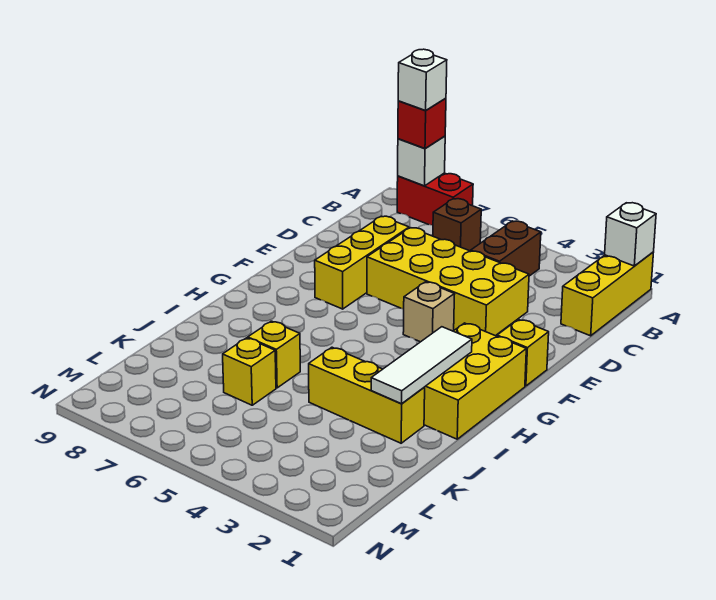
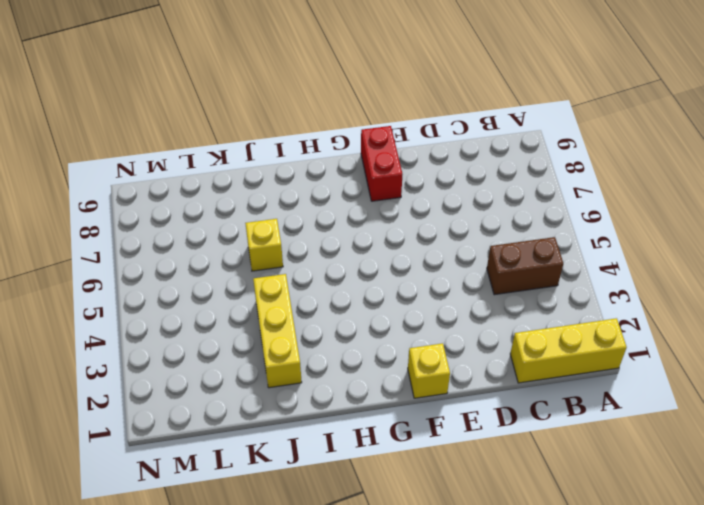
red 1x2 brick [361,126,403,201] -> red 1x2 brick moved to [397,173,473,225]
none -> brown 1x1 brick [433,199,481,251]
none -> yellow 2x4 brick [367,228,529,336]
none -> yellow 1x3 brick [315,216,409,309]

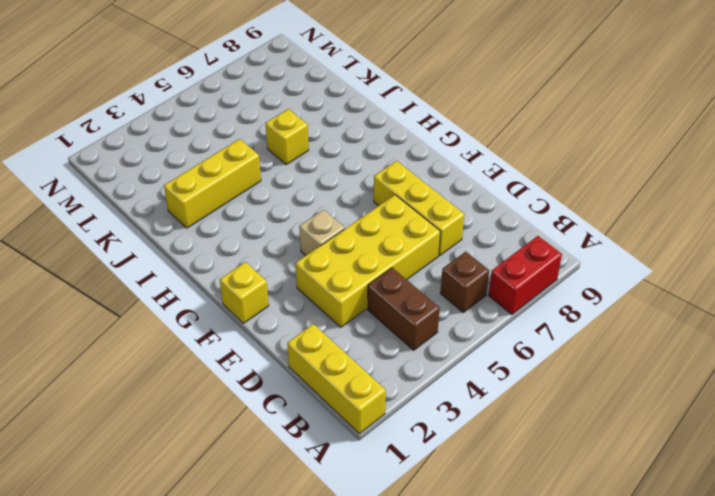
none -> yellow 2x3 brick [424,323,526,439]
none -> yellow 1x1 brick [223,338,276,405]
none -> white 1x1 brick [605,203,656,266]

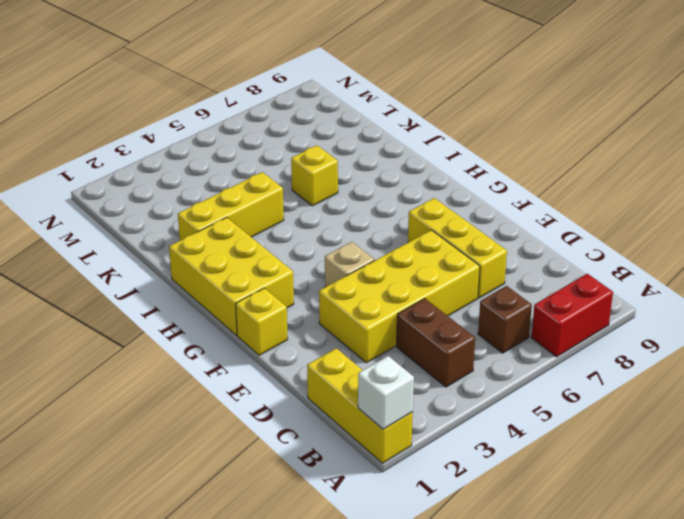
none -> yellow 1x1 brick [223,338,276,405]
none -> white 1x1 brick [398,136,445,186]
none -> white 1x3 tile [371,327,472,404]

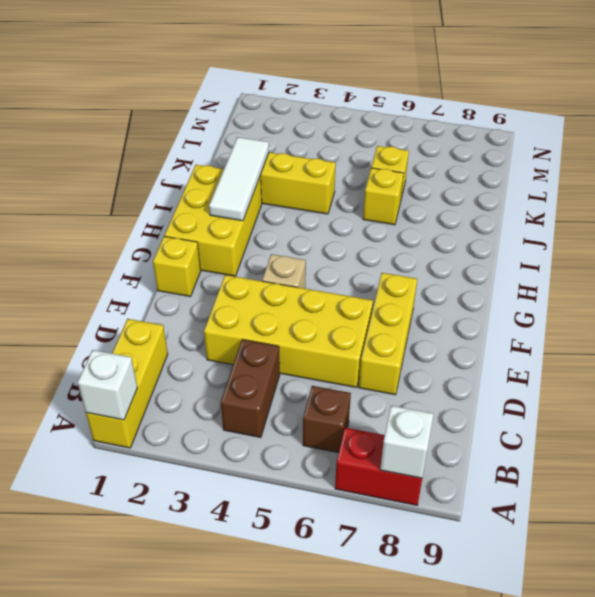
none -> red 1x1 brick [398,98,446,149]
none -> white 1x1 brick [398,49,447,110]

